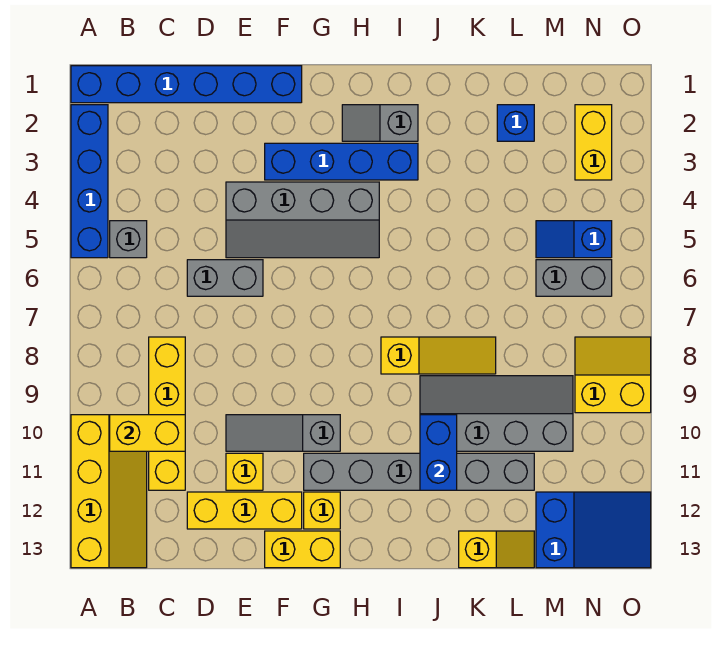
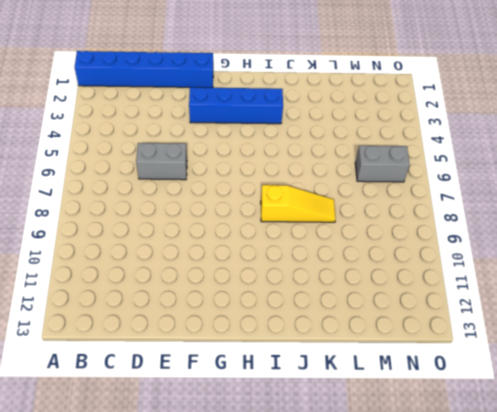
none -> blue 1x4 brick [71,105,108,258]
none -> yellow 2x4 slope [71,415,147,568]
none -> grey 1x1 brick [110,221,147,258]

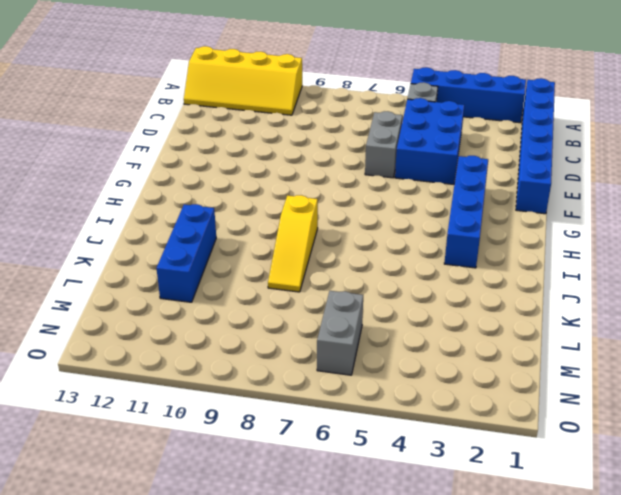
blue 2x3 brick [395,98,464,184] -> grey 2x4 slope [226,182,379,258]
blue 1x3 brick [156,204,216,302] -> grey 1x6 brick [304,453,534,490]
none -> yellow 1x4 brick [149,337,185,490]
none -> yellow 1x3 brick [187,492,302,529]
none -> grey 1x3 slope [226,415,340,451]

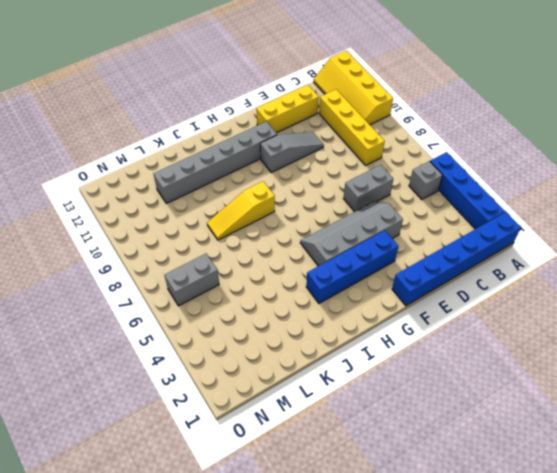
none -> yellow 1x1 brick [226,453,263,490]
none -> yellow 1x2 brick [265,531,340,568]
none -> yellow 1x1 brick [304,492,340,529]

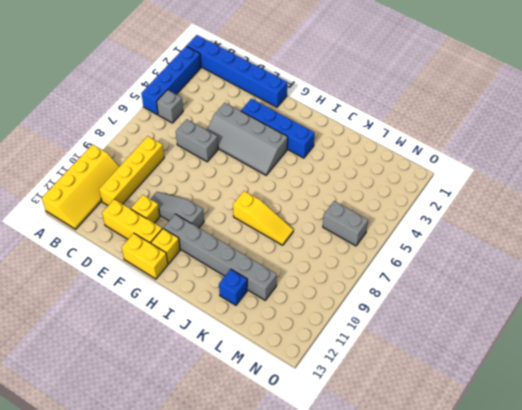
blue 1x1 brick [219,269,247,305] -> blue 1x1 brick moved to [497,105,534,141]
none -> grey 1x2 slope [342,105,418,141]
none -> grey 2x4 slope [420,376,573,451]
none -> yellow 1x2 slope [459,531,534,568]

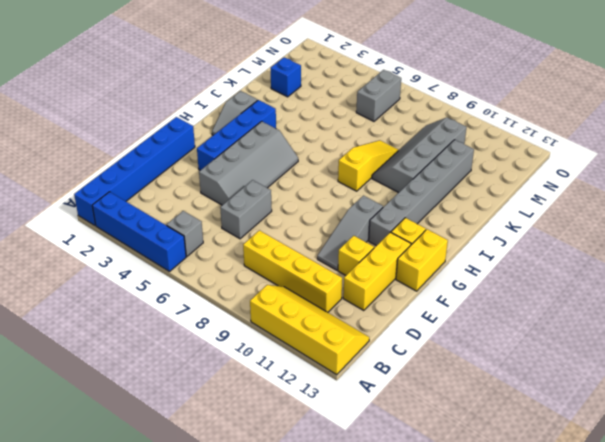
none -> yellow 1x2 slope [459,531,534,568]
none -> blue 1x2 slope [536,221,612,258]
none -> blue 2x3 slope [536,492,651,568]

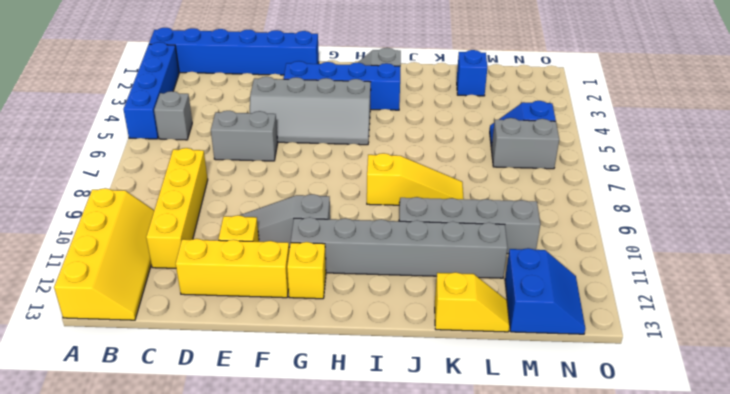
blue 2x2 slope [505,248,585,334] -> blue 2x3 slope [536,492,651,568]
none -> yellow 1x2 brick [265,531,340,568]
none -> yellow 1x2 brick [575,105,612,180]
none -> yellow 2x2 slope [575,337,651,413]

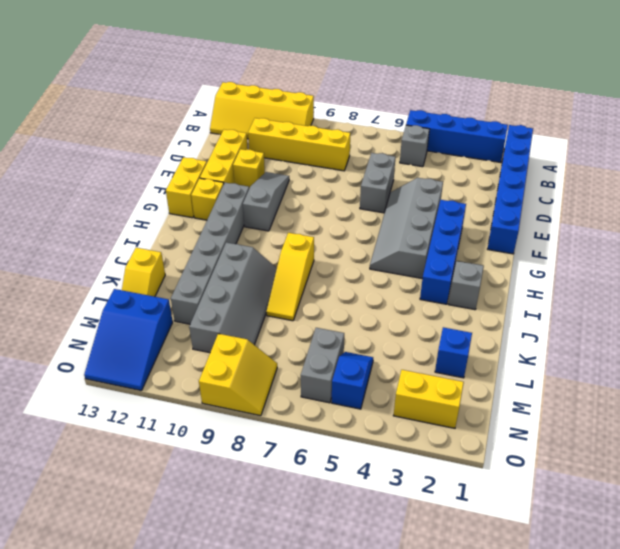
none -> yellow 1x2 brick [110,415,185,451]
none -> blue 1x2 brick [420,415,457,490]

